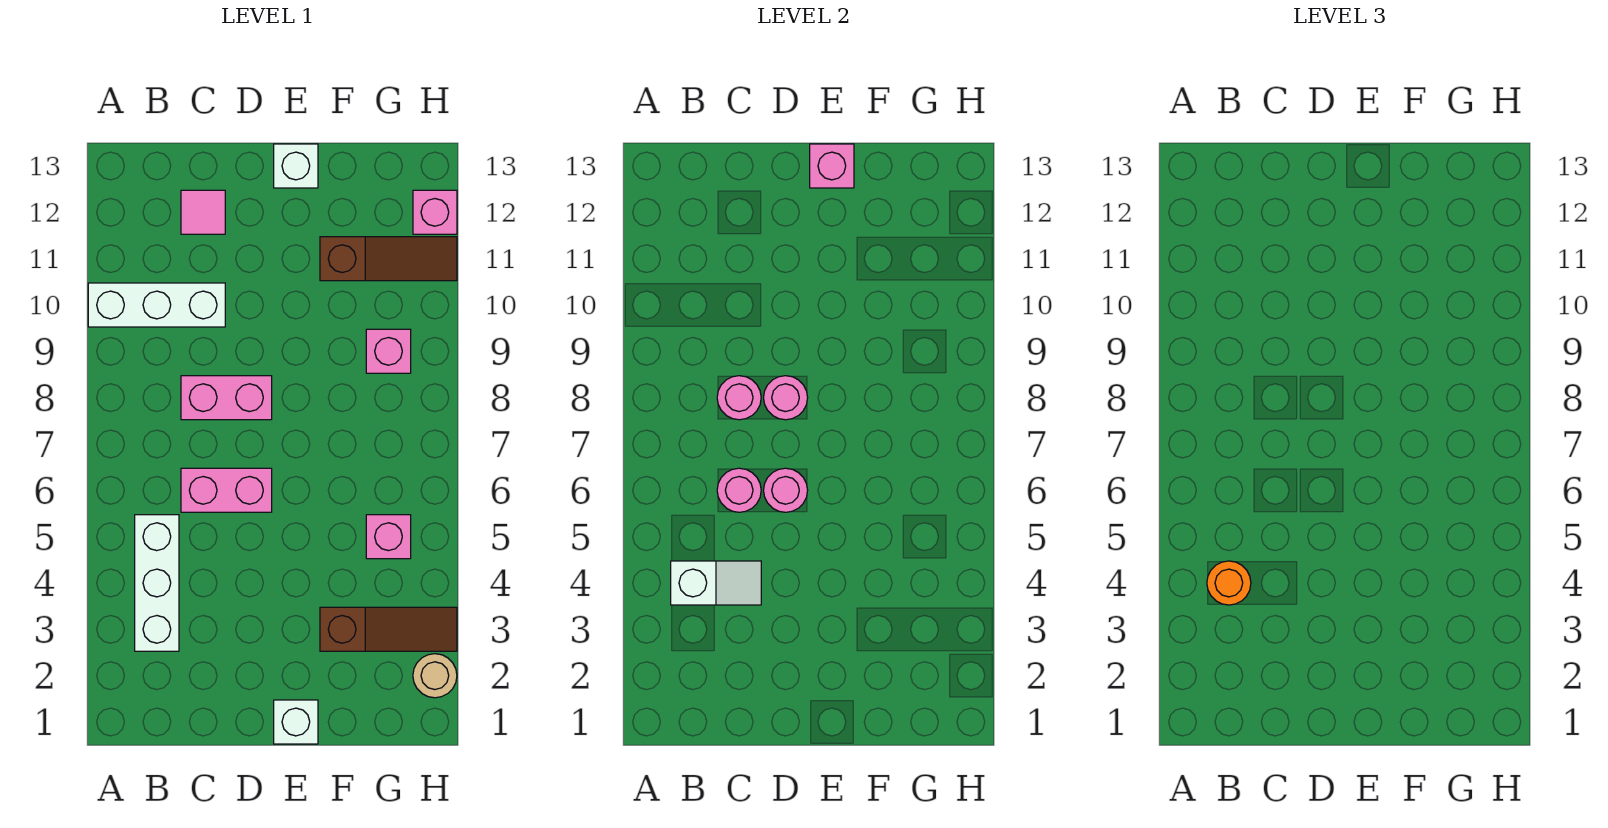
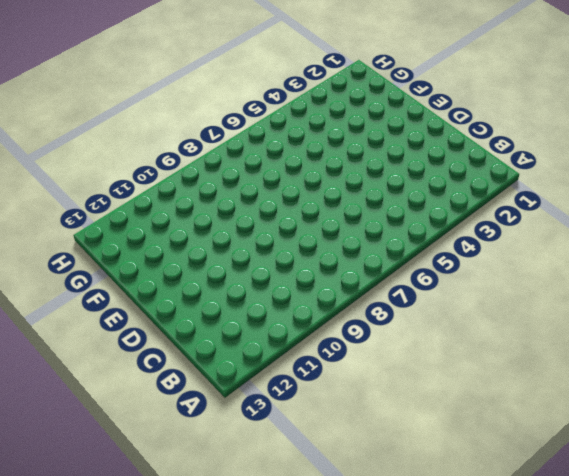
none -> white 1x3 brick [88,283,225,327]
none -> white 1x3 brick [135,515,179,651]
none -> pink 1x2 brick [181,468,272,512]

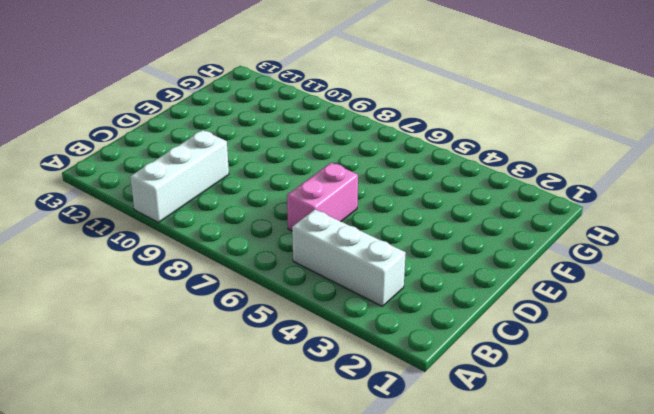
none -> pink 1x2 brick [181,376,272,420]
none -> pink 1x1 tile [181,190,225,234]
none -> white 1x1 brick [274,700,318,744]

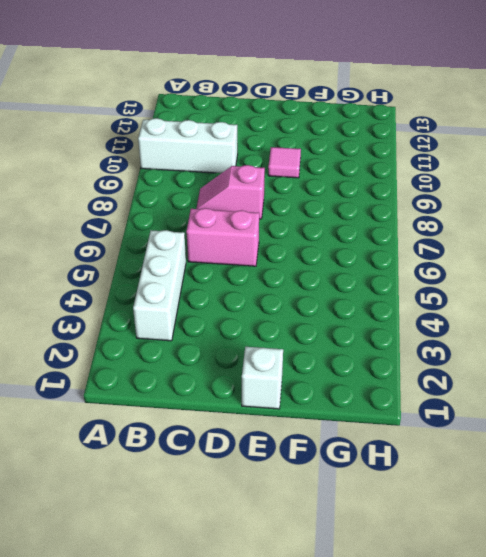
pink 1x2 slope [196,165,265,219] -> pink 1x2 brick [181,376,272,420]
pink 1x1 tile [268,147,301,178] -> pink 1x1 tile moved to [181,190,225,234]
none -> white 1x1 brick [274,144,318,188]
none -> brown 1x3 slope [320,607,457,651]
none -> brown 1x3 slope [320,237,457,281]

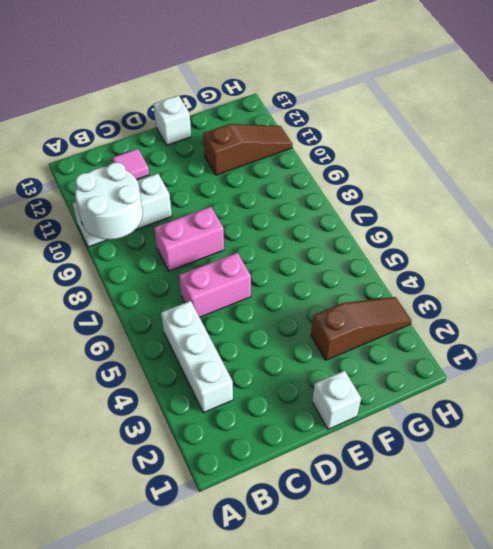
white 2x2 round brick [75,162,143,240] -> none
none -> pink 1x1 brick [366,515,411,559]
none -> pink 1x1 brick [366,329,411,373]
none -> tan 1x1 round brick [413,654,457,698]

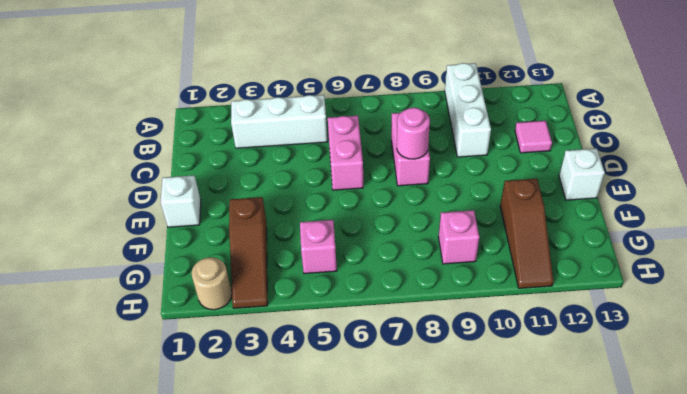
none -> pink 1x1 brick [413,190,457,234]
none -> white 1x2 slope [671,561,761,605]
none -> pink 1x1 round brick [717,468,761,512]

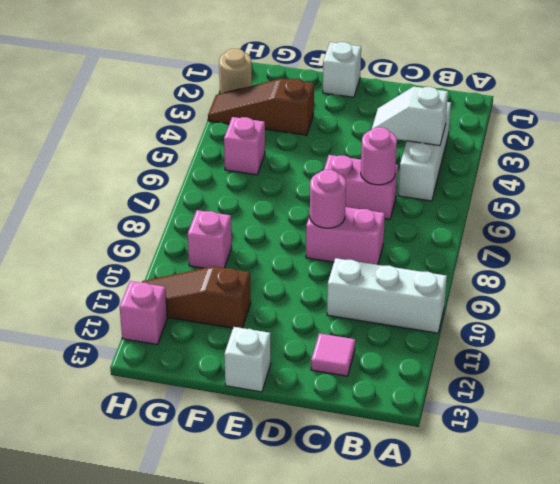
none -> pink 1x1 round brick [717,376,761,420]
none -> pink 1x1 round brick [764,468,808,512]
none -> pink 1x1 brick [810,144,854,188]

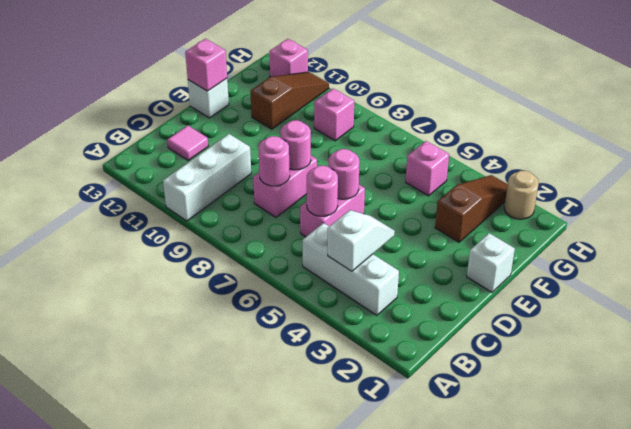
none -> orange 1x1 round brick [1207,561,1251,605]

